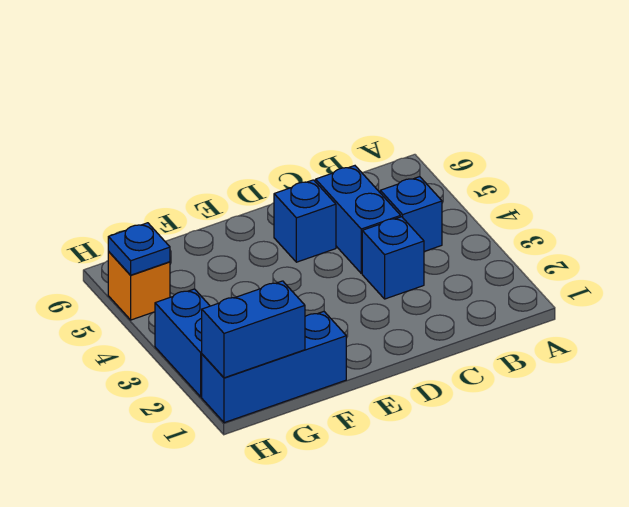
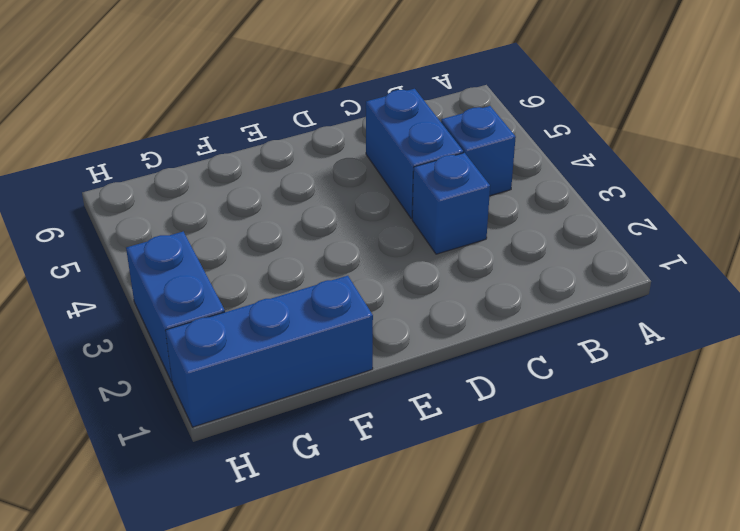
none -> blue 1x1 brick [274,180,336,262]
none -> orange 1x1 brick [108,252,170,320]

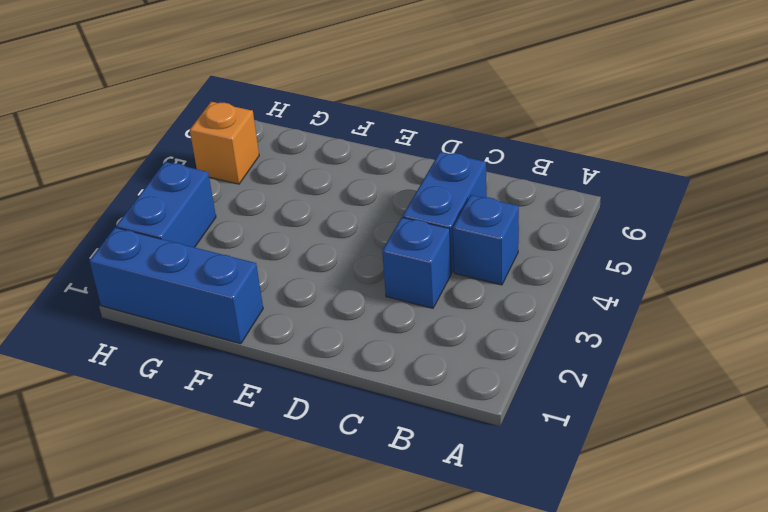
none -> blue 1x1 brick [274,180,336,262]
none -> blue 1x2 brick [202,281,305,378]

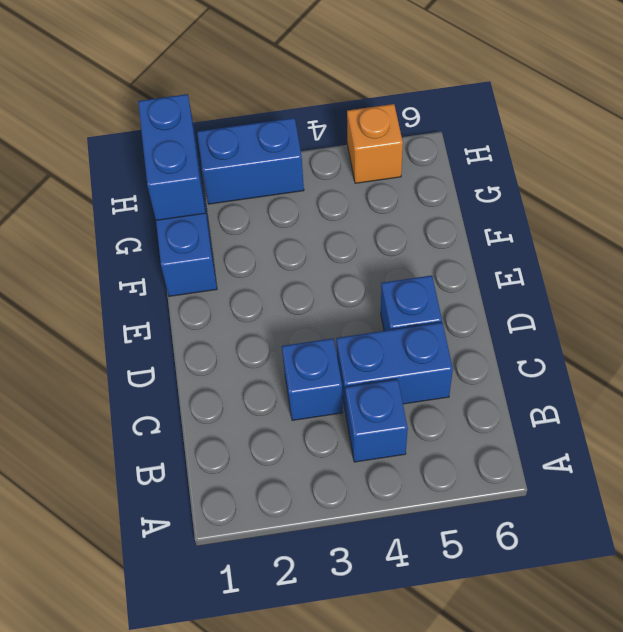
none -> blue 1x1 plate [108,223,170,275]

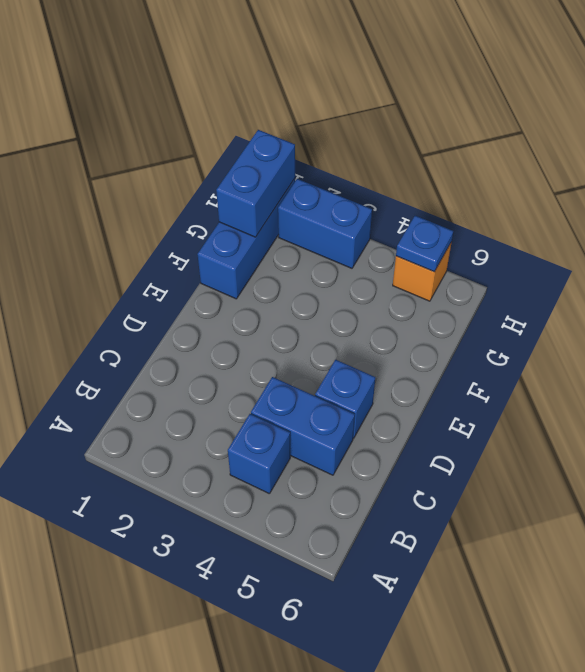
none -> blue 1x1 brick [362,217,424,299]

